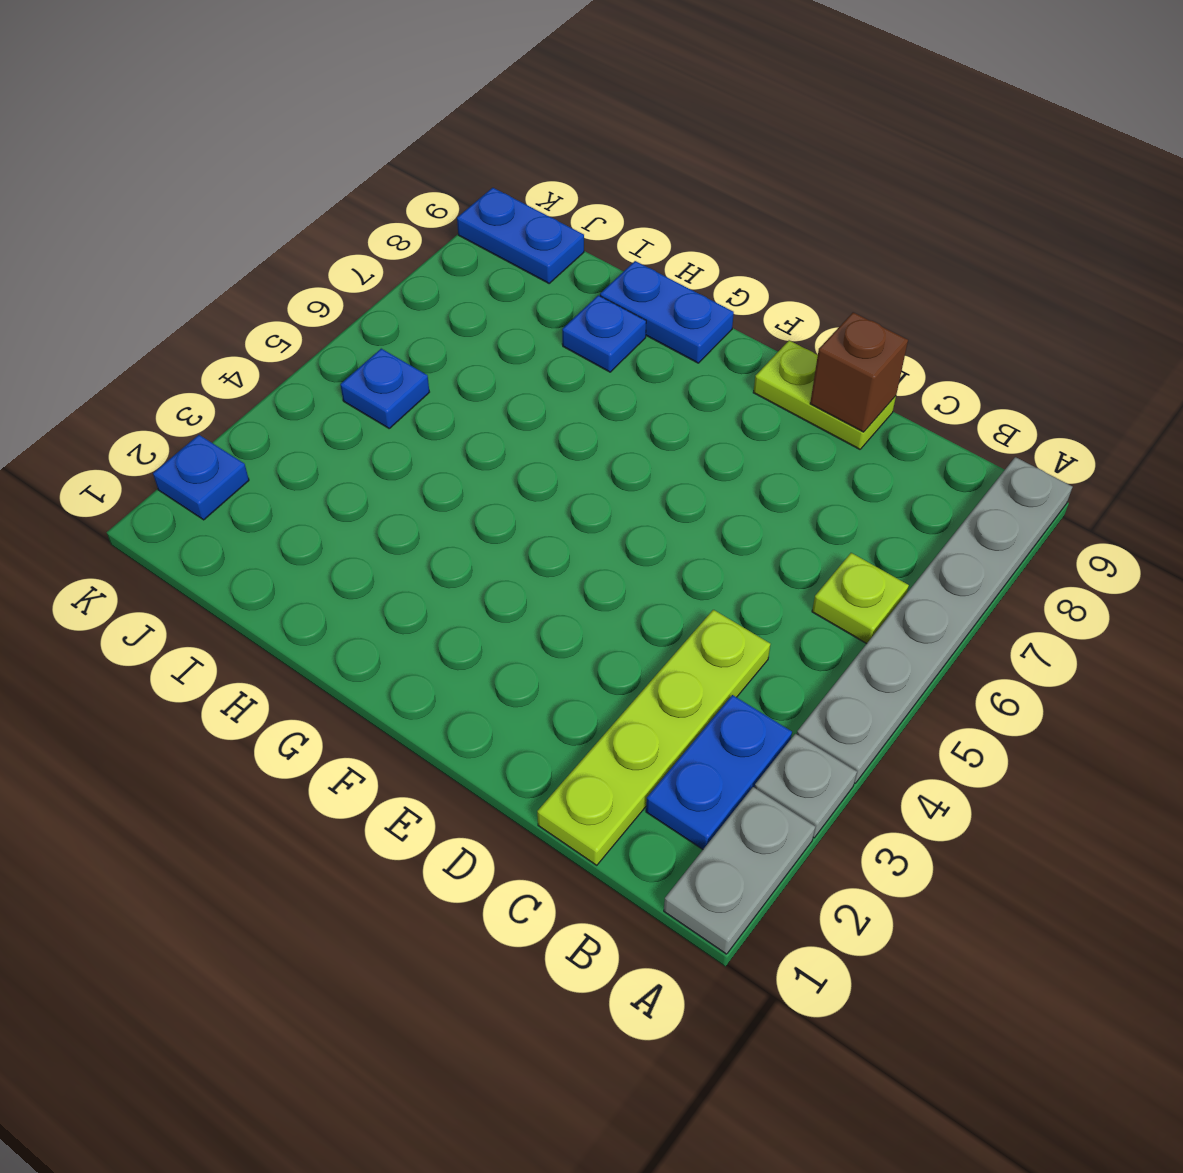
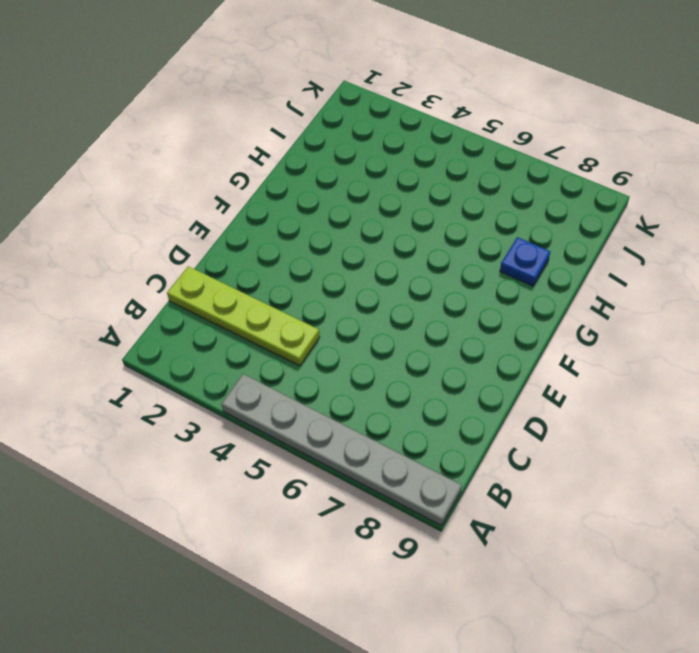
none -> grey 1x2 plate [664,787,815,954]
none -> grey 1x1 plate [755,734,857,838]
none -> blue 1x2 plate [646,695,792,849]

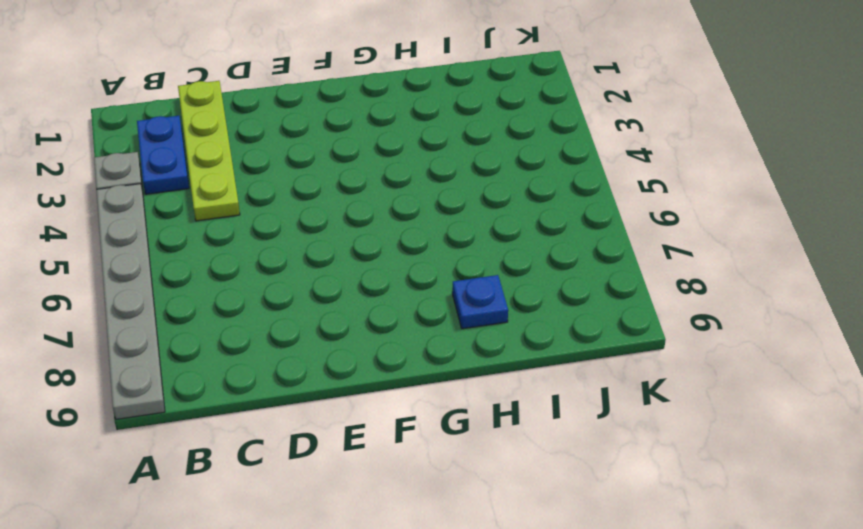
none -> grey 1x2 plate [664,787,815,954]
none -> lime 1x1 plate [812,553,909,644]
none -> lime 1x2 plate [753,340,896,449]

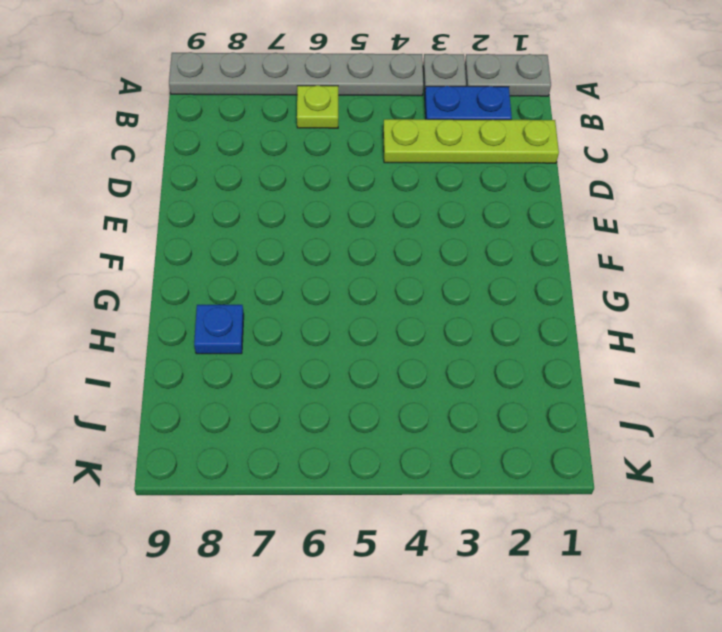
none -> lime 1x2 plate [753,340,896,449]
none -> blue 1x2 plate [600,261,734,363]
none -> blue 1x1 plate [340,349,429,428]

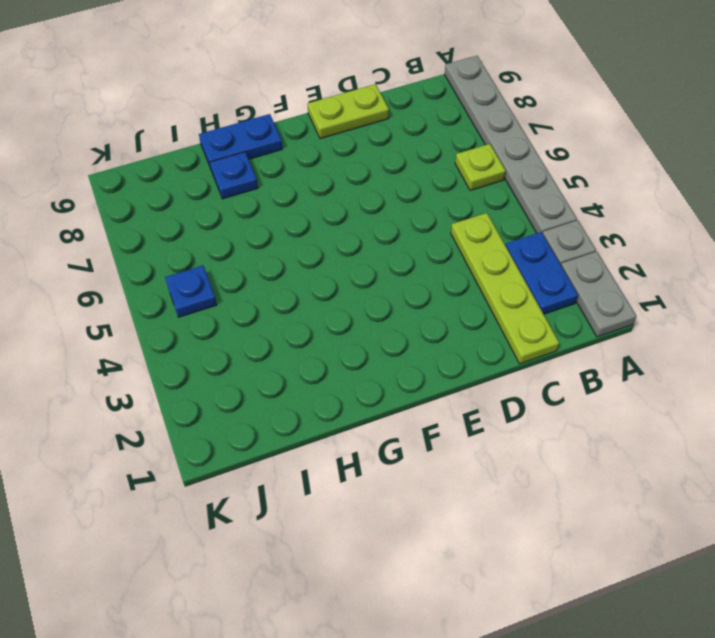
none -> blue 1x2 plate [457,188,584,283]
none -> blue 1x1 plate [153,435,249,520]
none -> brown 1x1 brick [810,312,908,432]

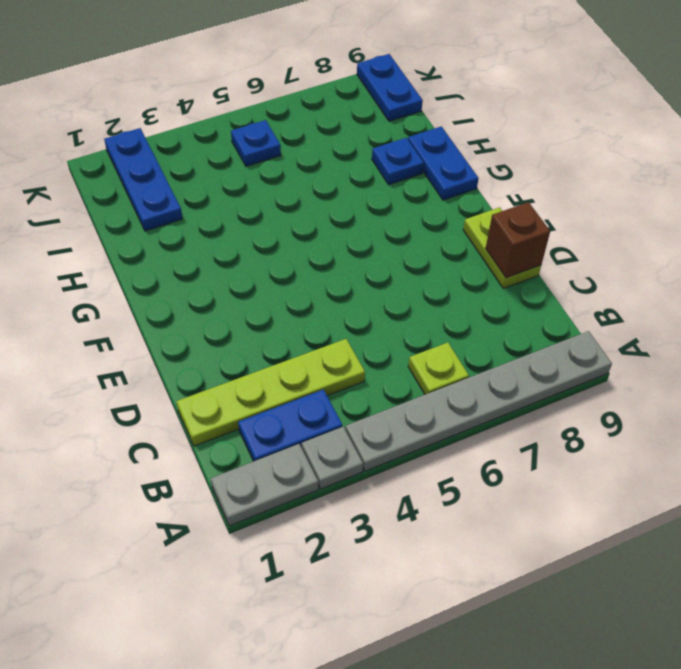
blue 1x3 plate [104,128,182,231] -> blue 1x1 plate [153,435,249,520]

